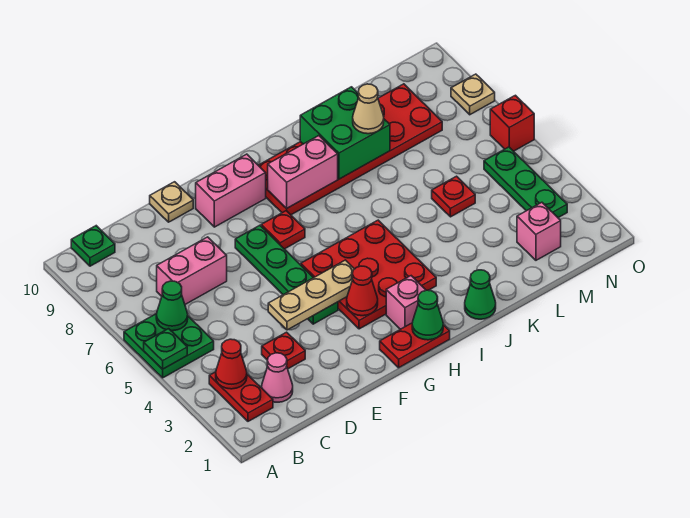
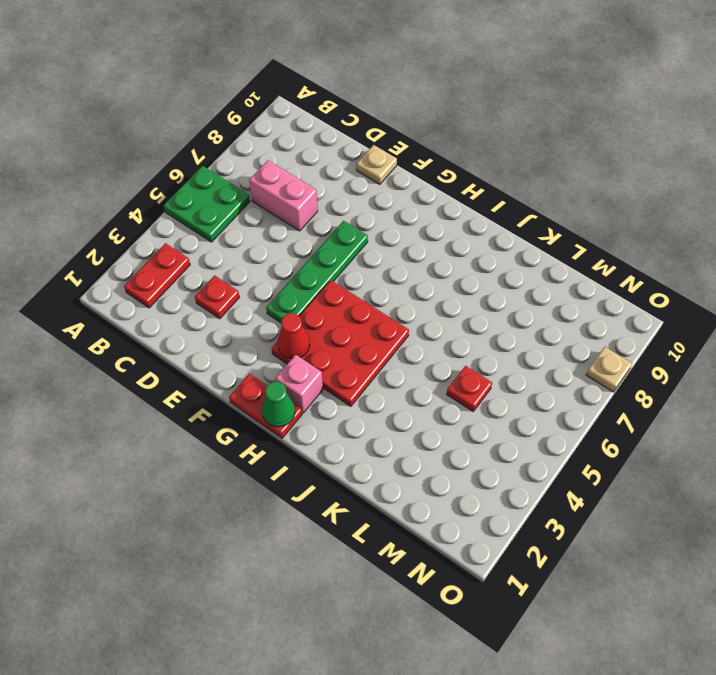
none -> green 1x1 plate [71,226,115,266]
none -> pink 1x1 cone [262,353,293,402]
none -> pink 1x2 brick [196,154,266,227]

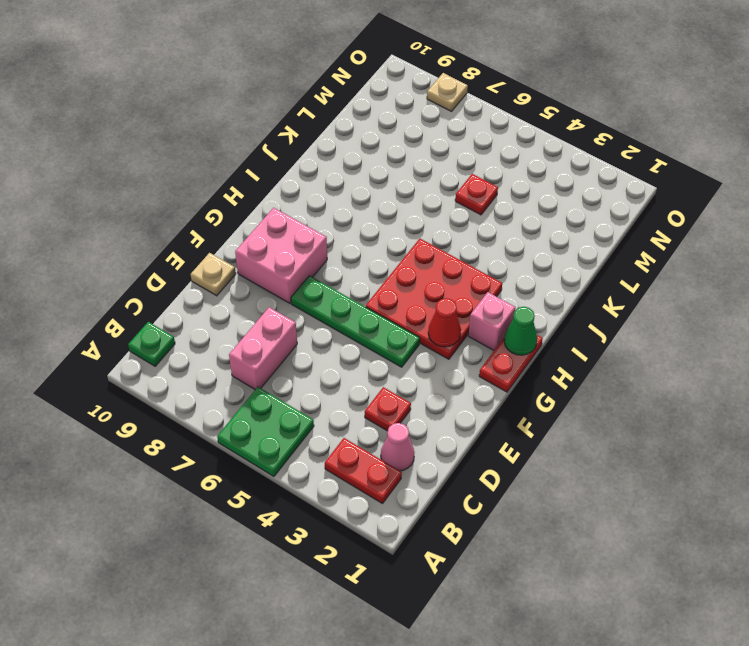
pink 2x2 brick [235,208,327,303] -> pink 1x2 brick [196,154,266,227]
none -> red 1x1 plate [261,211,305,249]
none -> red 2x6 plate [258,84,442,215]
none -> green 1x1 cone [465,270,496,319]

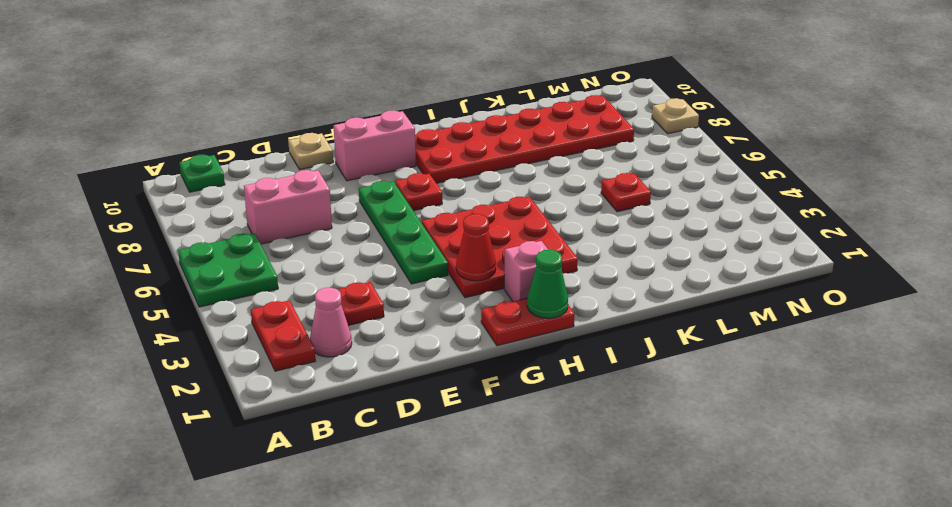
none -> green 1x1 cone [465,270,496,319]
none -> pink 1x1 brick [517,202,561,260]
none -> green 1x3 plate [484,147,567,218]

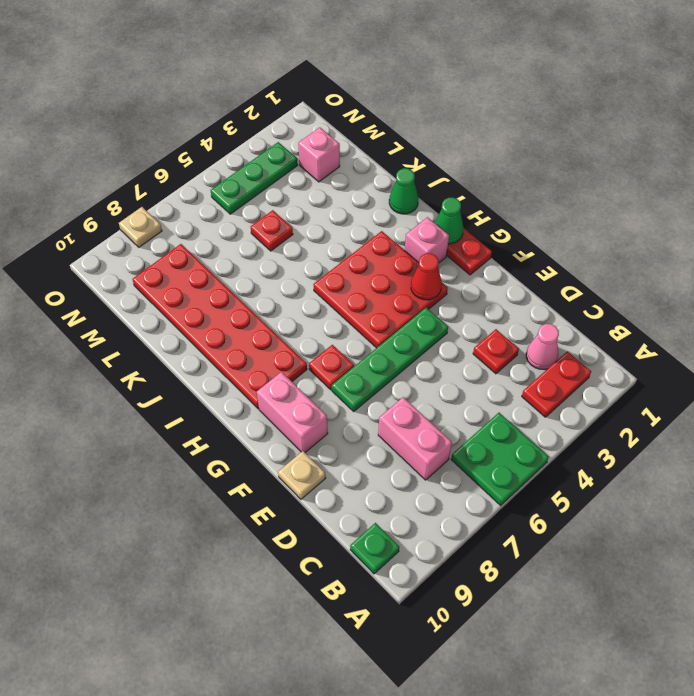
none -> red 1x1 brick [490,95,534,151]
none -> green 1x1 plate [144,329,187,369]
none -> red 1x1 cone [216,339,247,389]

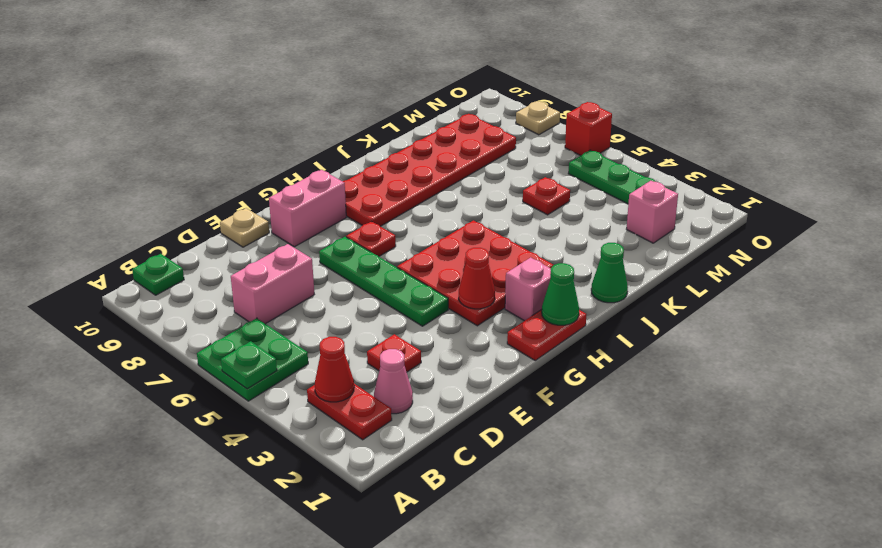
none -> green 1x1 cone [156,281,188,331]
none -> tan 1x3 plate [268,260,354,330]
none -> pink 1x2 brick [268,136,338,209]

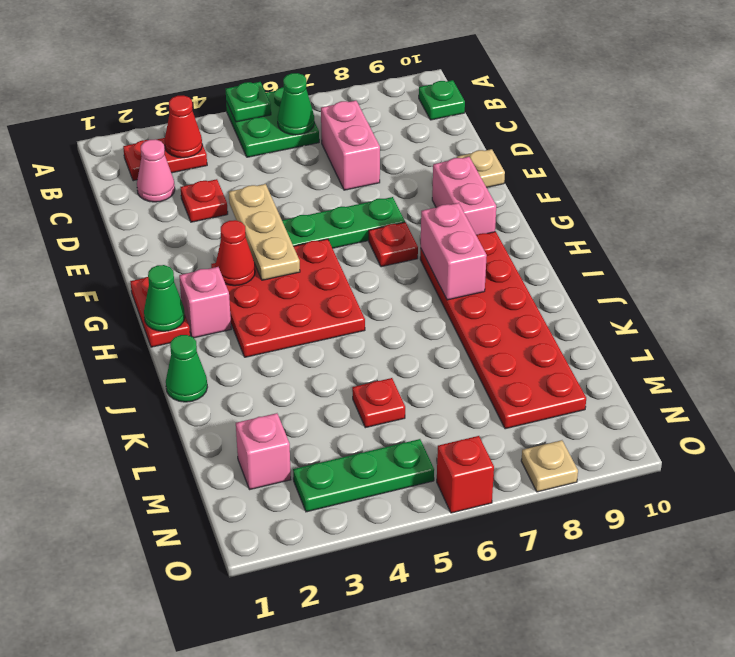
none -> green 2x2 brick [300,87,390,179]
none -> tan 1x1 cone [353,84,384,134]

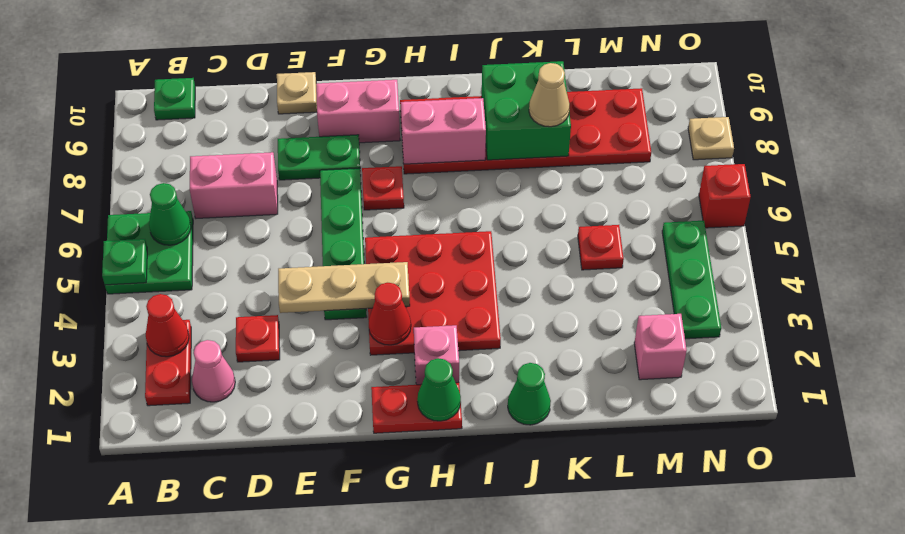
green 1x2 plate [278,135,360,180] -> none

